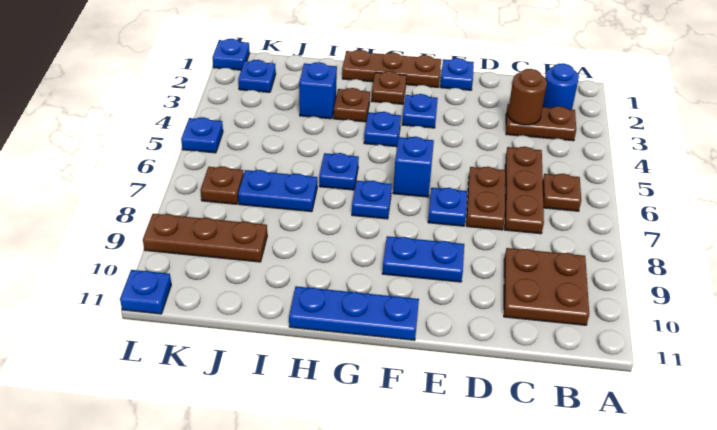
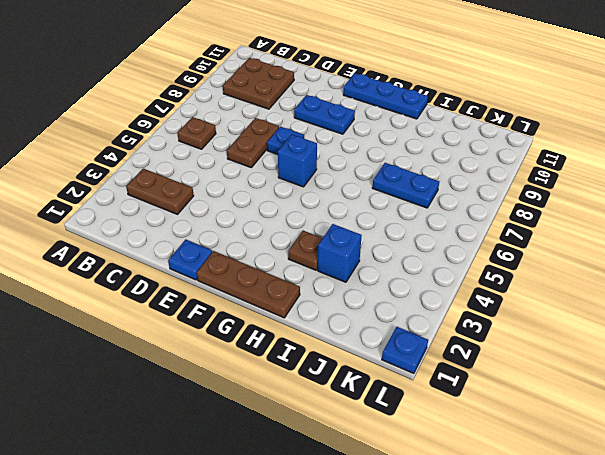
none -> blue 1x1 round brick [543,63,579,110]
none -> brown 1x3 plate [505,147,544,234]
none -> blue 1x1 plate [402,94,438,128]

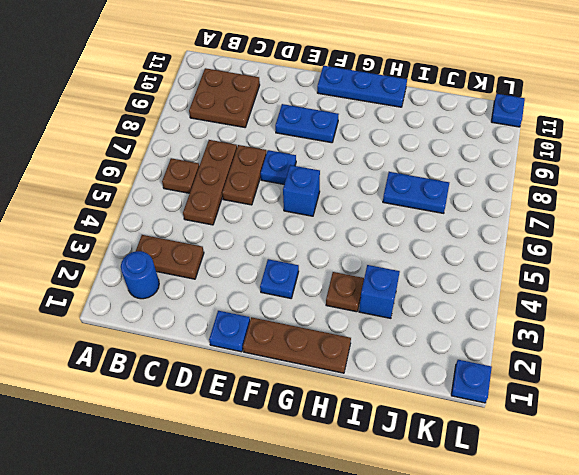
none -> brown 1x1 plate [371,71,406,104]
none -> blue 1x1 plate [364,112,401,147]
none -> blue 1x1 plate [352,181,392,219]

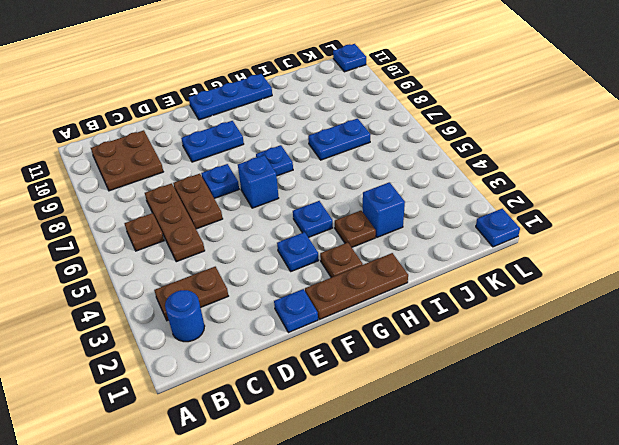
none -> blue 1x1 plate [319,153,359,190]
none -> brown 1x3 plate [143,214,267,262]
none -> blue 1x1 plate [238,60,276,92]

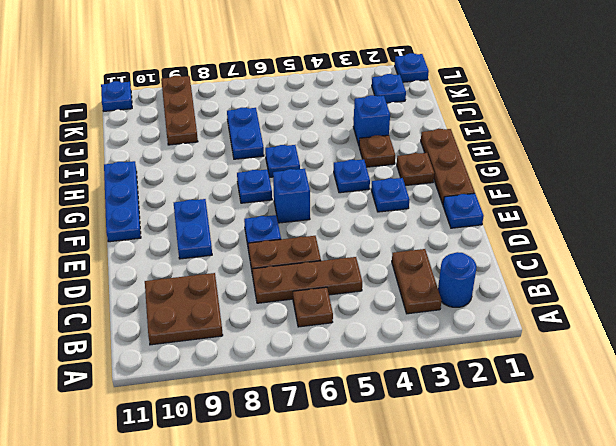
none -> brown 1x1 plate [200,167,244,204]
none -> blue 1x1 plate [181,117,223,153]
none -> brown 1x1 round brick [508,69,547,125]

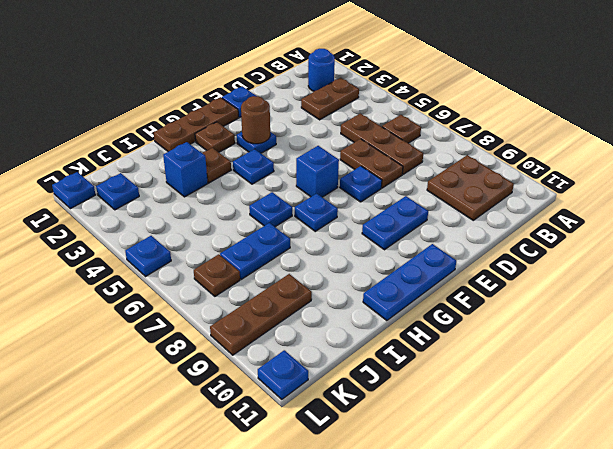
brown 1x1 round brick [241,96,270,144] -> brown 1x1 round brick moved to [508,69,547,125]

